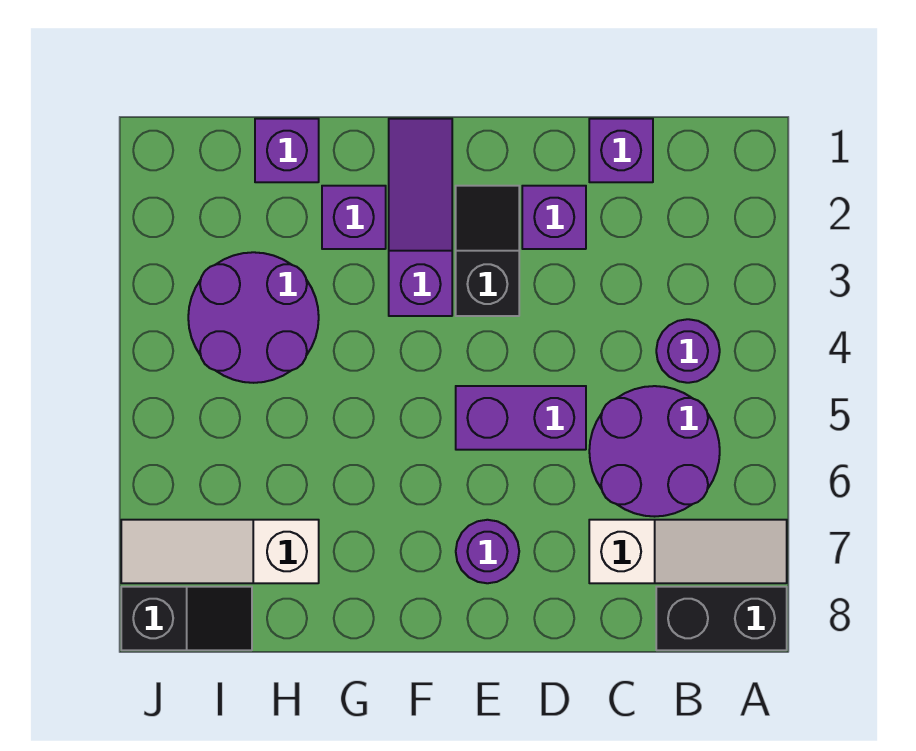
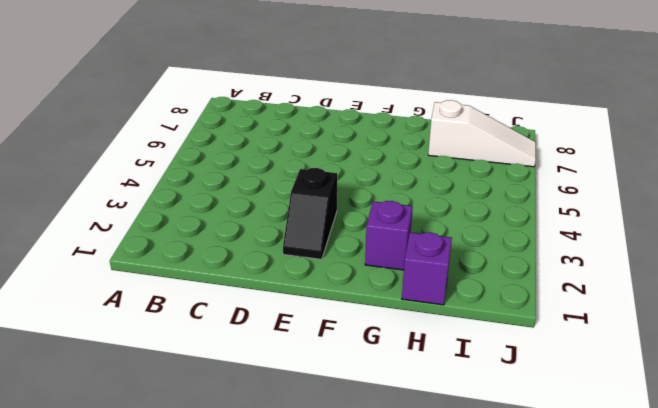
none -> white 1x3 slope [589,520,787,583]
none -> black 1x2 brick [656,587,787,650]
none -> purple 1x1 round brick [656,319,720,383]

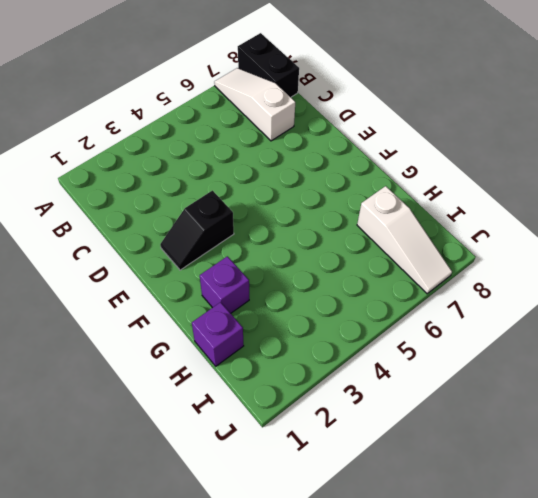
none -> purple 1x1 round brick [656,319,720,383]
none -> purple 2x2 round brick [589,386,720,517]
none -> purple 1x1 brick [589,119,653,182]

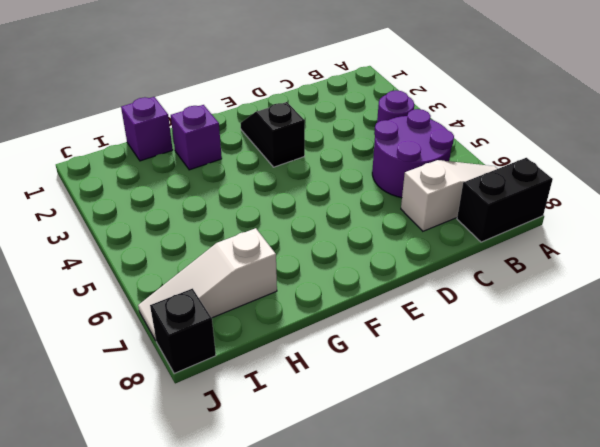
black 1x1 brick [150,289,216,374] -> black 1x2 slope [121,587,252,650]
none -> purple 1x1 brick [589,119,653,182]
none -> purple 1x1 brick [522,186,586,249]
none -> purple 1x2 brick [456,386,586,450]

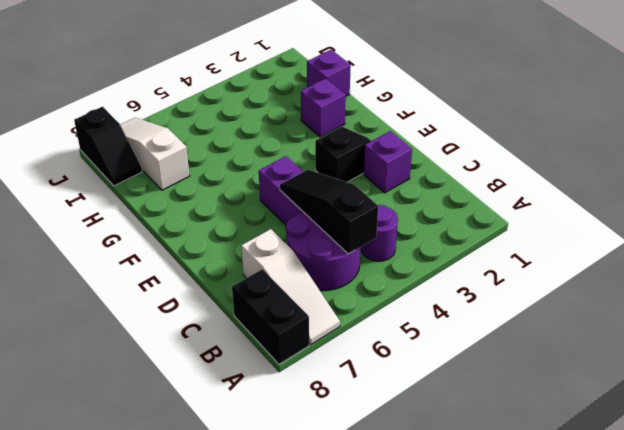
black 1x3 slope [280,170,378,254] -> none
none -> purple 1x1 brick [589,119,653,182]
none -> purple 1x1 round brick [456,520,519,583]
none -> purple 1x3 slope [389,119,452,316]

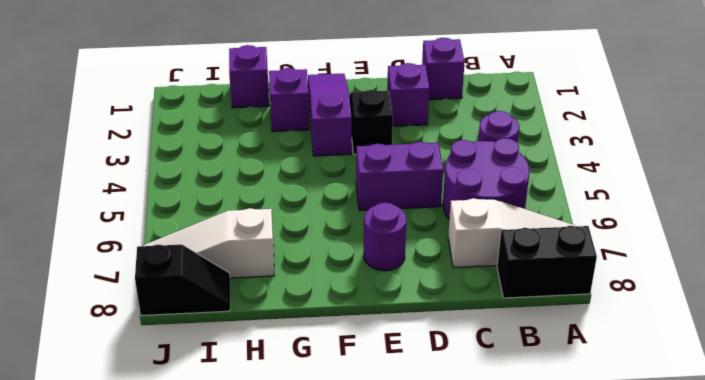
none -> purple 2x2 round brick [188,252,319,383]

